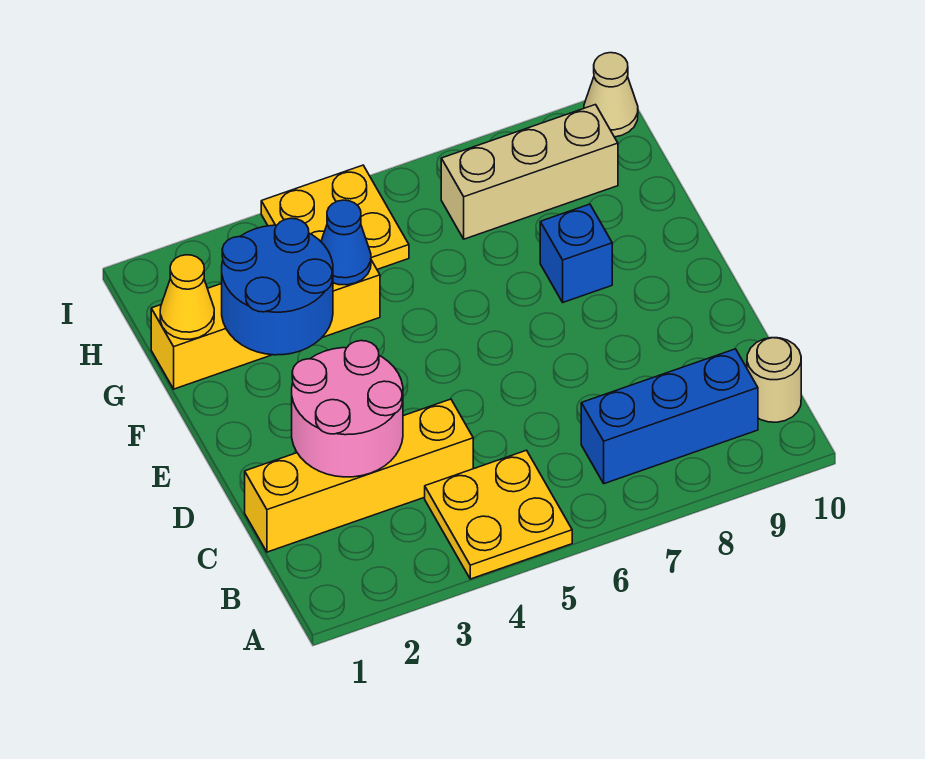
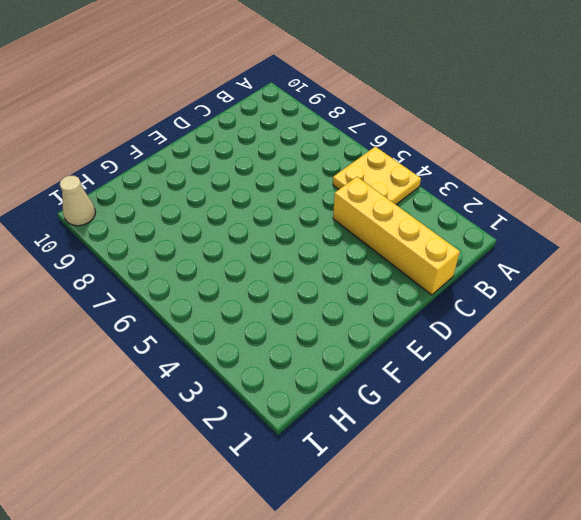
none -> blue 1x3 brick [581,349,758,484]
none -> tan 1x1 round brick [747,338,801,422]
none -> blue 1x1 brick [540,204,612,302]

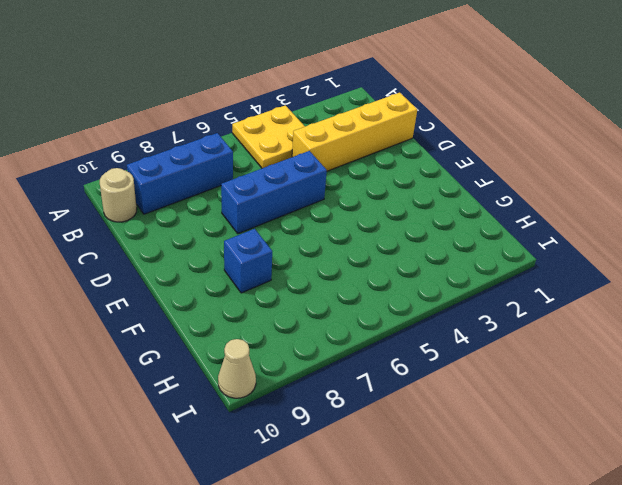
blue 1x3 brick [221,151,327,233] -> none
none -> yellow 1x4 brick [151,260,380,389]
none -> yellow 2x2 plate [261,165,409,269]
none -> tan 1x3 brick [441,105,618,239]

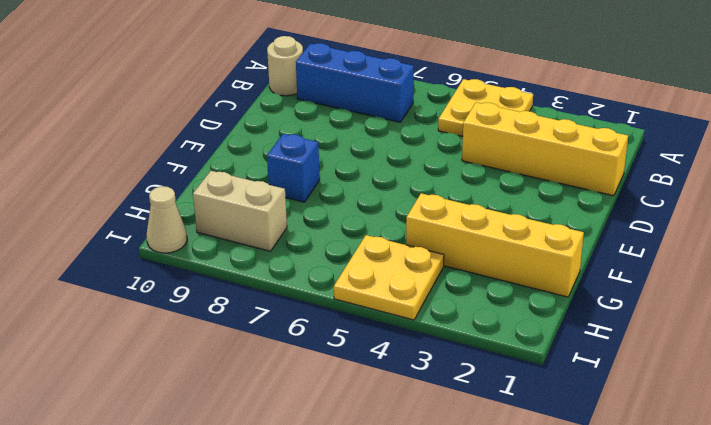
tan 1x2 brick [193,171,287,251] -> tan 1x3 brick [441,105,618,239]
none -> pink 2x2 round brick [292,341,403,477]
none -> blue 2x2 round brick [222,218,333,355]
none -> yellow 1x1 cone [160,255,214,339]

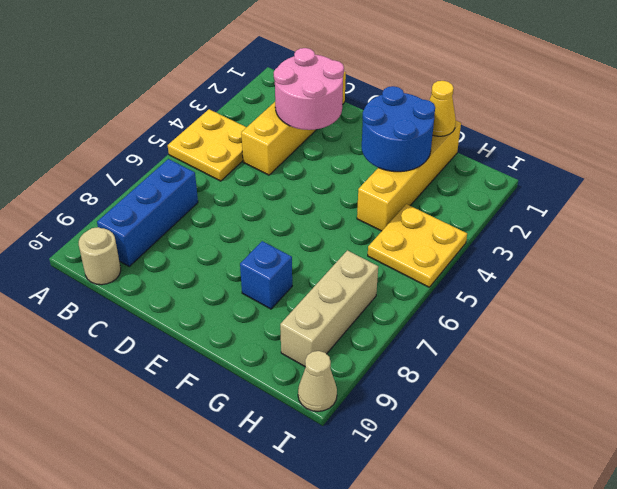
none -> blue 1x1 cone [321,200,371,285]

